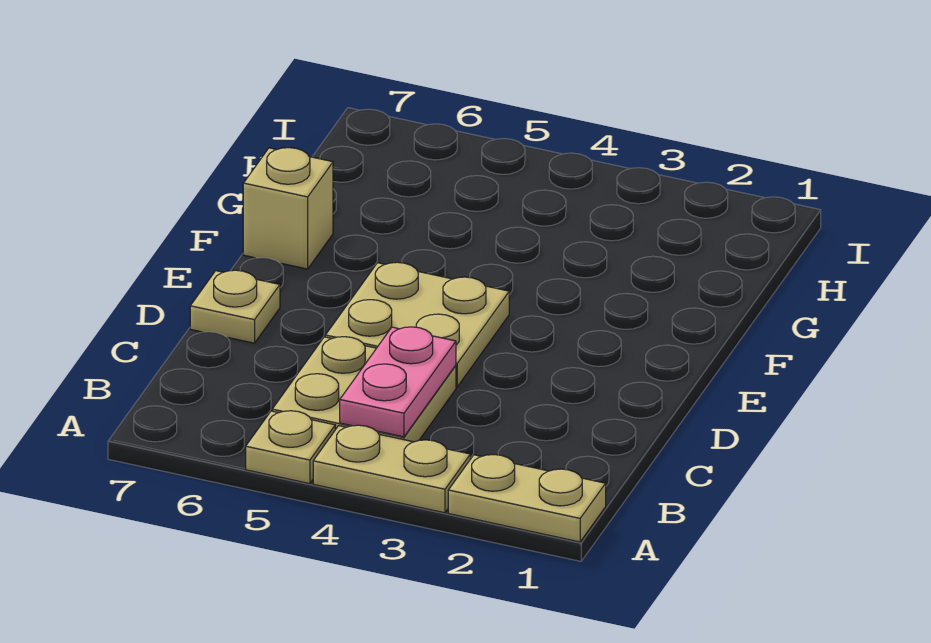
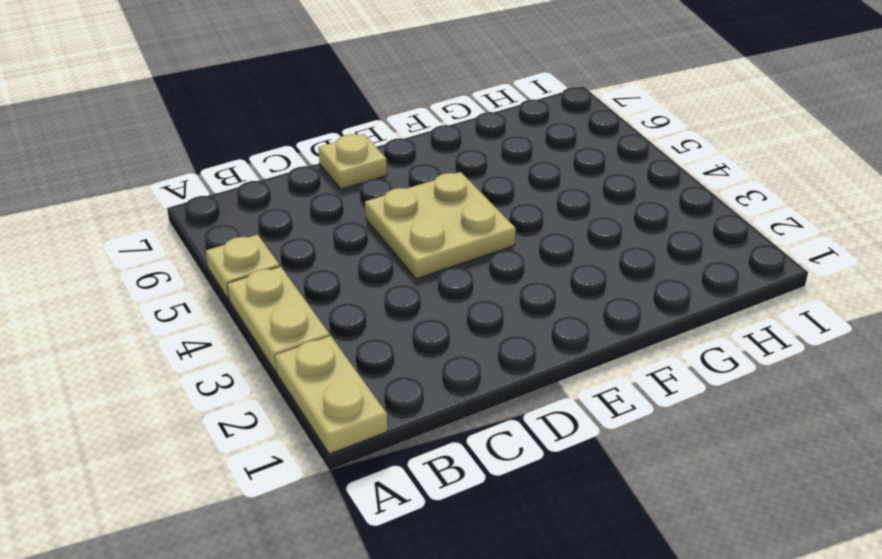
none -> tan 2x2 plate [272,337,456,442]
none -> tan 1x1 brick [243,148,333,269]

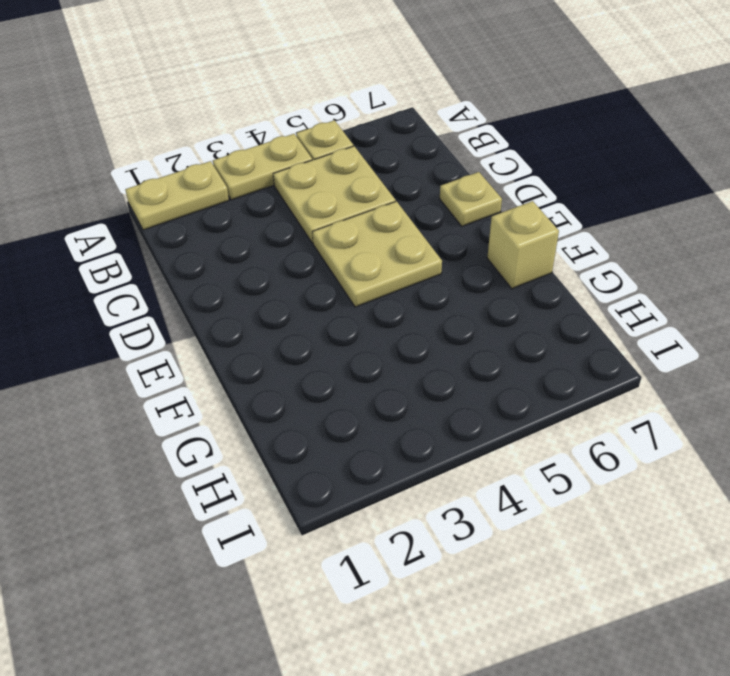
none -> pink 1x2 plate [340,327,456,437]

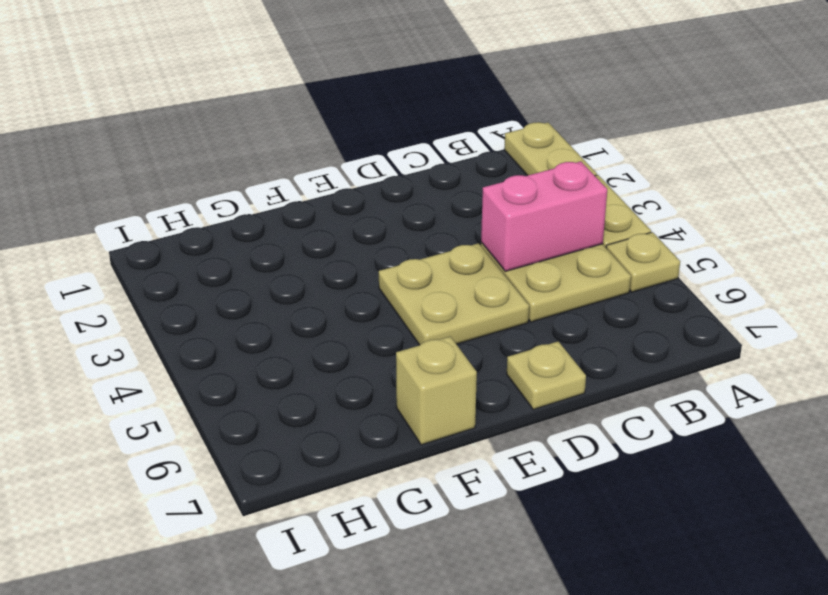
pink 1x2 brick [481,161,607,271] -> pink 1x2 plate [340,327,456,437]

